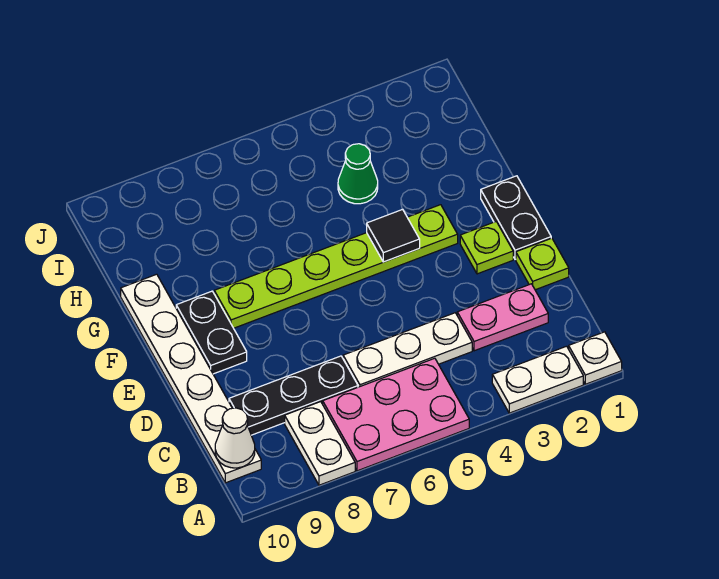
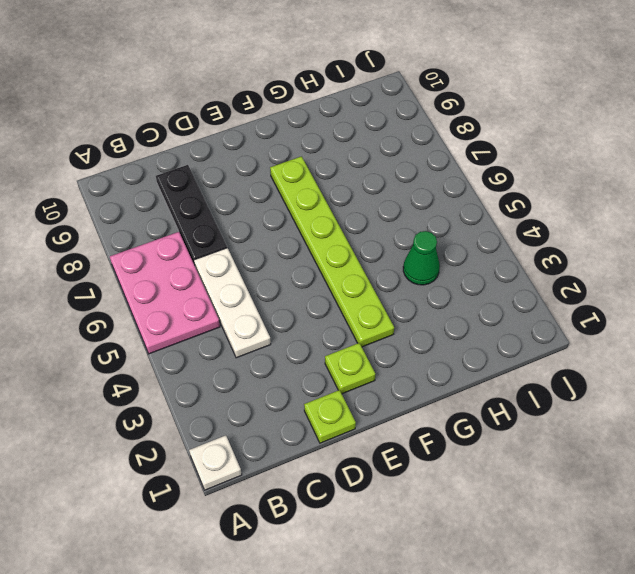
none -> white 1x2 plate [492,346,583,413]
none -> white 1x2 plate [285,402,355,485]
none -> white 1x6 plate [121,274,261,483]

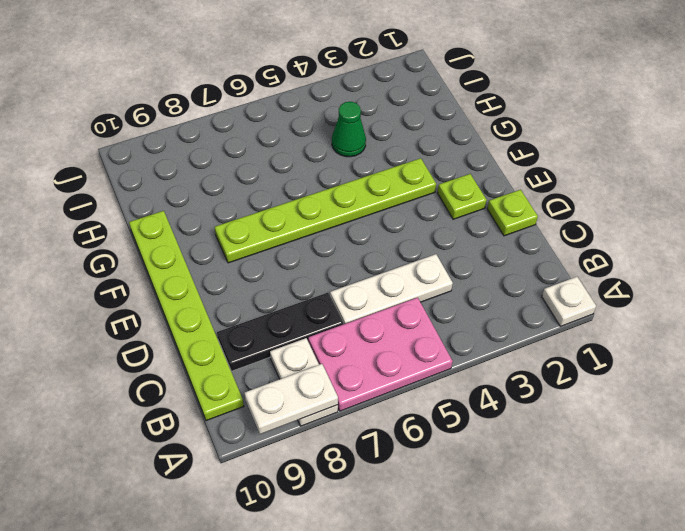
white 1x2 plate [245,364,338,434] -> white 1x2 plate moved to [492,346,583,413]
lime 1x6 plate [129,211,244,421] -> white 1x6 plate [121,274,261,483]
none -> pink 1x2 plate [457,284,548,351]
none -> black 1x2 plate [481,176,551,259]
none -> black 1x2 plate [176,291,247,374]

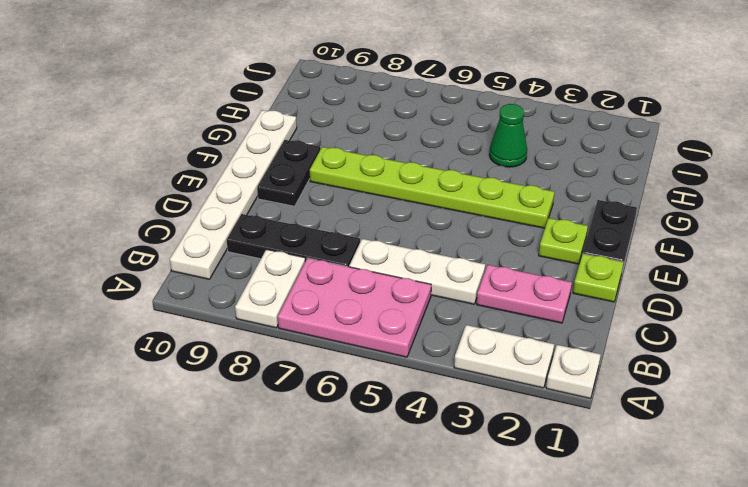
none -> white 1x1 cone [215,408,255,468]
none -> black 1x1 tile [367,209,420,262]

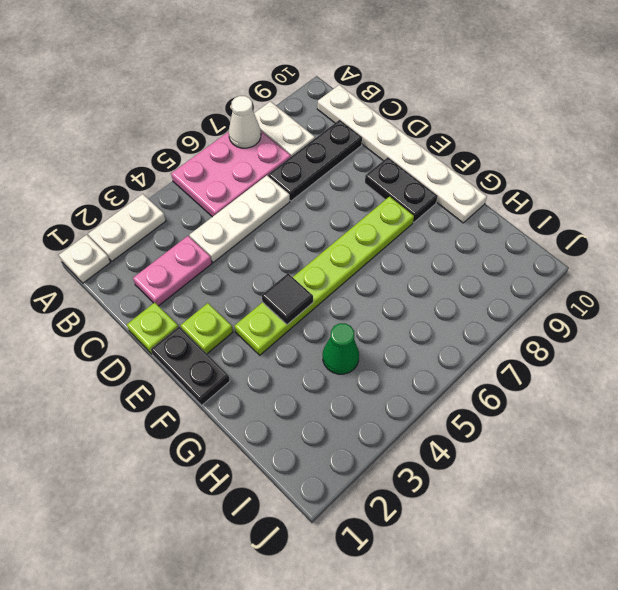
white 1x1 cone [229,96,261,148] -> white 1x1 cone moved to [215,408,255,468]

